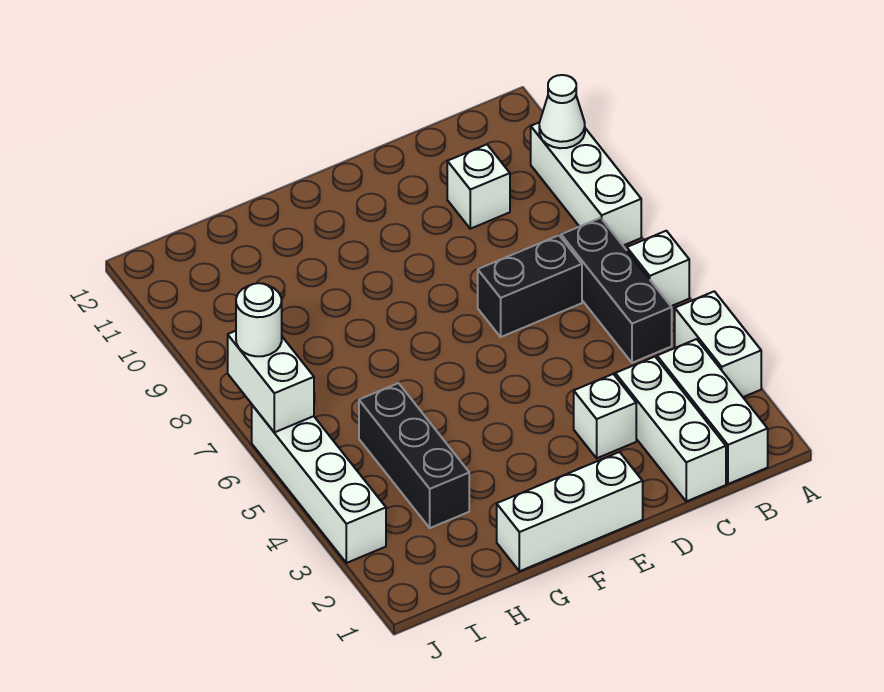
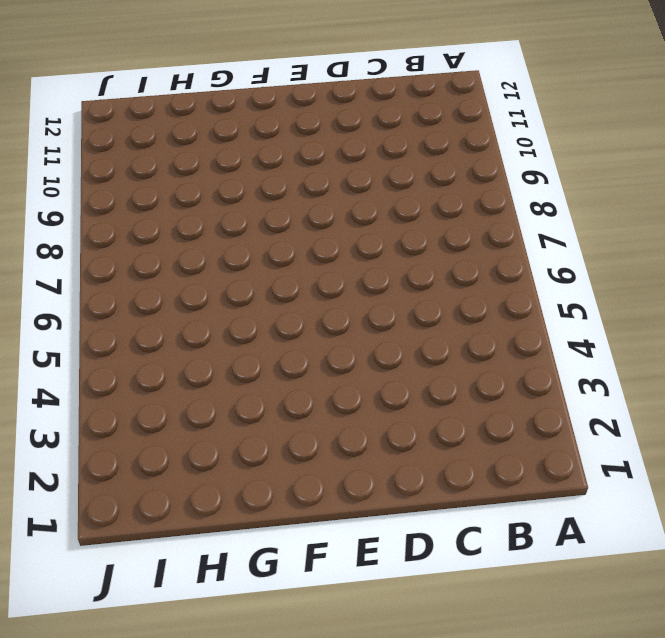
none -> white 1x2 brick [675,291,761,397]
none -> white 1x1 brick [627,231,689,306]
none -> white 1x3 brick [531,123,641,246]

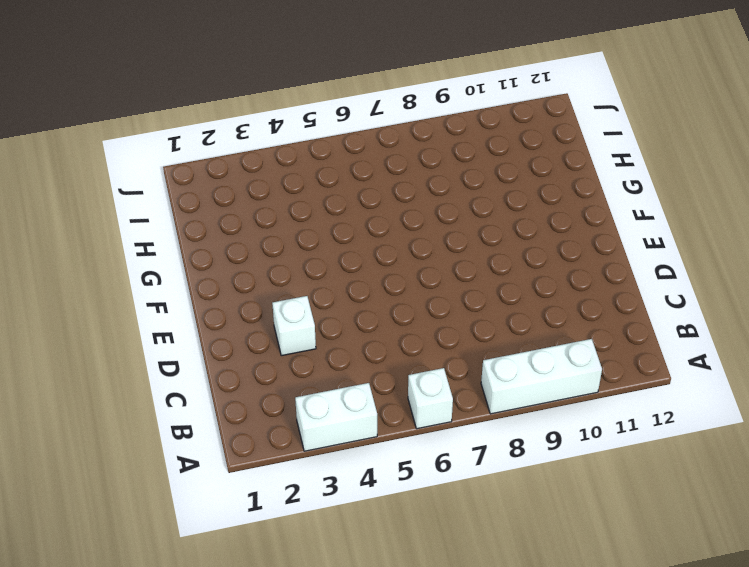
none -> white 1x3 brick [657,339,768,484]
none -> black 1x3 brick [561,218,672,363]
none -> white 1x3 brick [615,356,726,501]

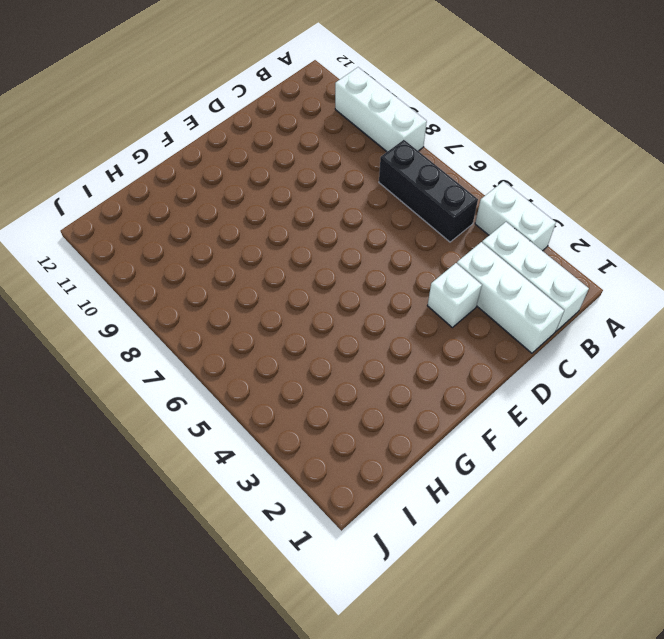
none -> white 1x1 brick [627,231,689,306]
none -> black 1x2 brick [478,235,582,337]
none -> white 1x1 brick [447,144,510,229]

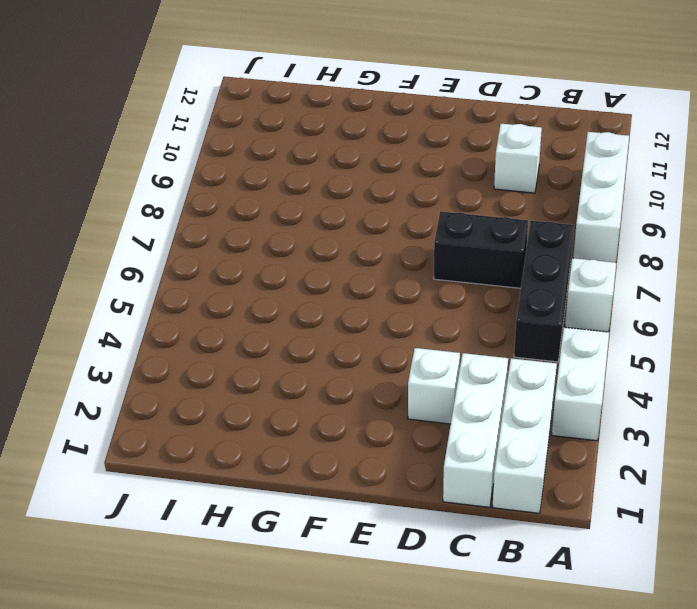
none -> white 1x3 brick [497,452,643,571]
none -> black 1x3 brick [359,383,469,528]
none -> white 1x4 brick [252,405,386,563]

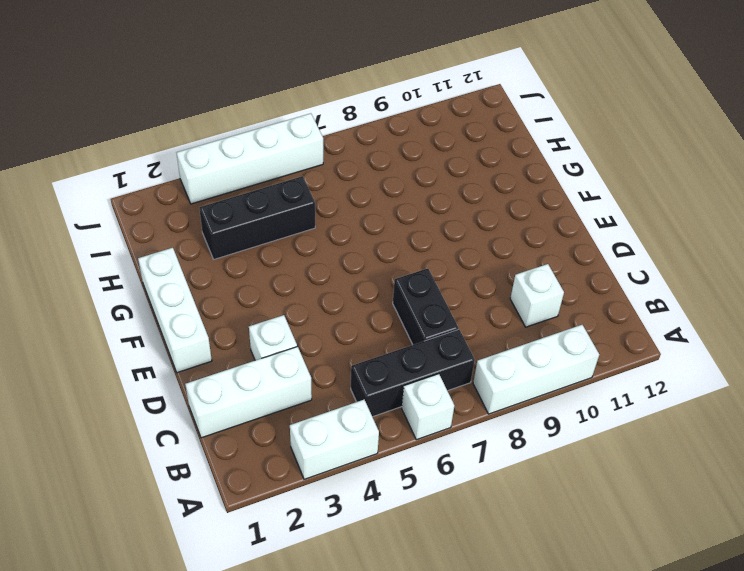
none -> white 1x3 brick [657,339,768,484]
none -> white 1x1 cone [539,75,585,148]
none -> white 1x2 brick [228,331,314,432]

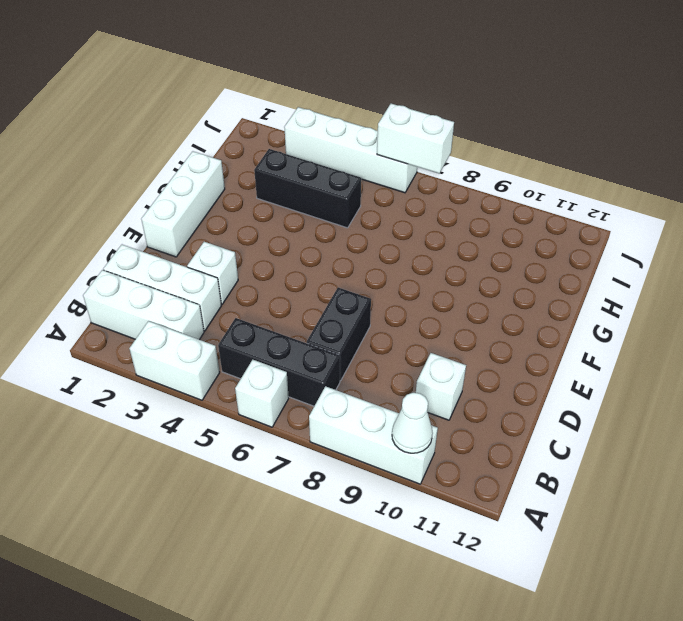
none -> white 1x1 round brick [236,283,282,356]

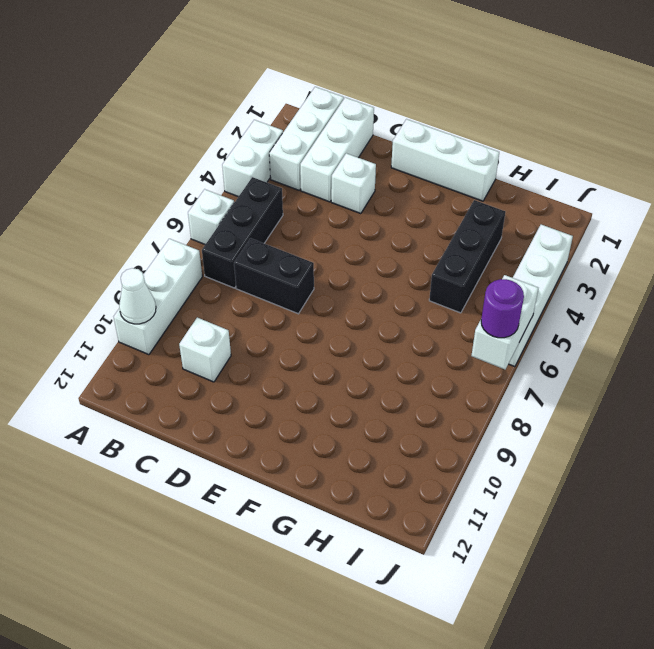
purple 1x1 round brick [481,279,524,338] -> white 1x1 round brick [236,283,282,356]

